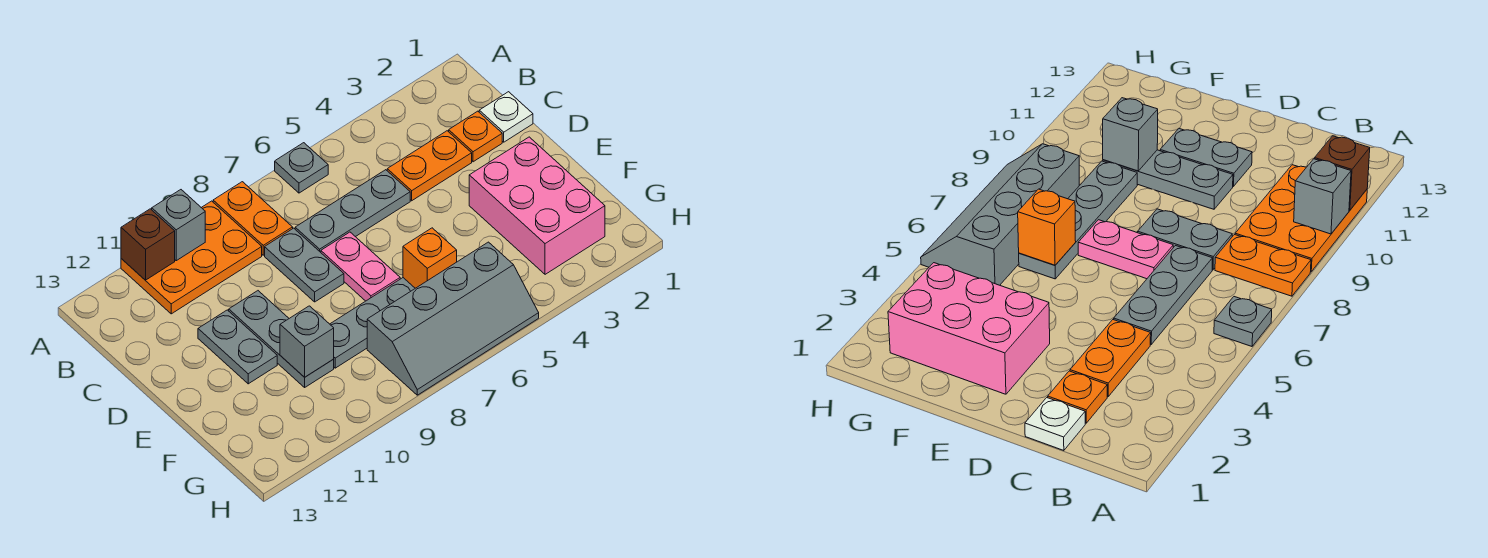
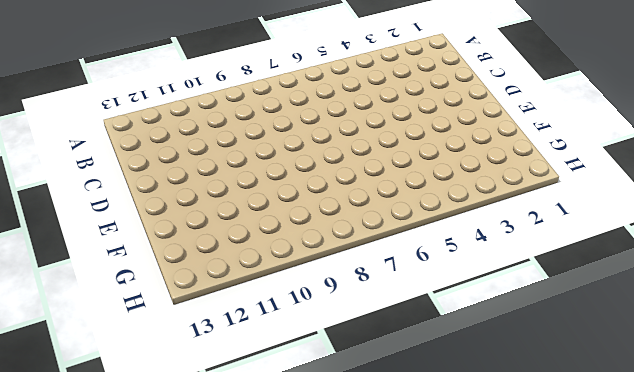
none -> grey 1x1 plate [275,143,328,193]
none -> orange 1x2 plate [213,182,293,255]
none -> orange 2x3 plate [121,201,262,314]

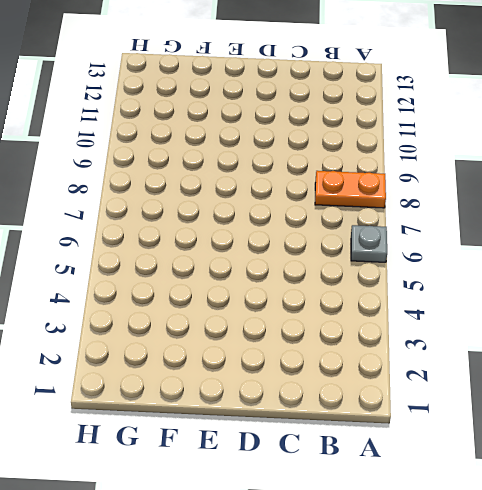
none -> orange 2x3 plate [121,201,262,314]
none -> white 1x1 plate [479,92,533,142]
none -> orange 1x1 plate [449,111,502,162]

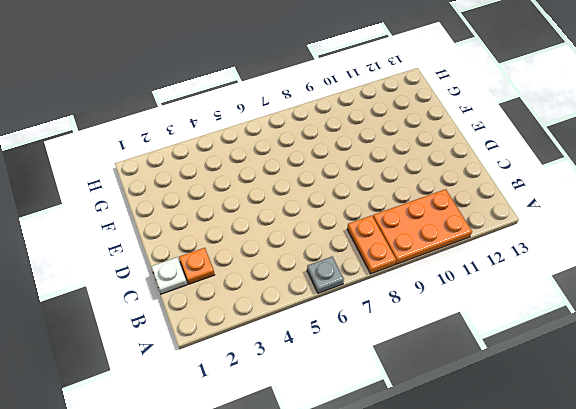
none -> orange 1x2 plate [387,131,472,201]
none -> grey 1x3 plate [295,170,410,252]
none -> grey 1x2 plate [265,228,344,302]

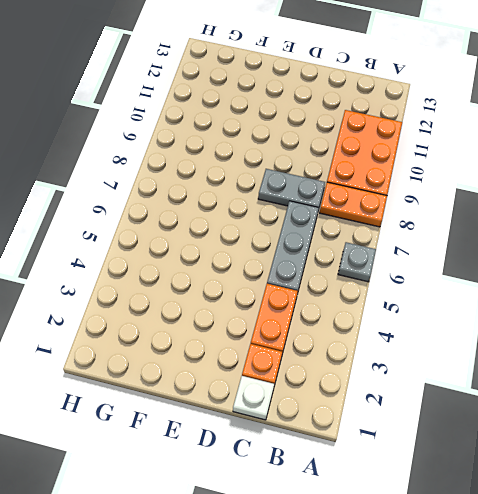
none -> pink 1x2 plate [321,232,400,301]
none -> grey 1x3 plate [229,291,334,387]
none -> grey 1x2 plate [198,310,277,384]

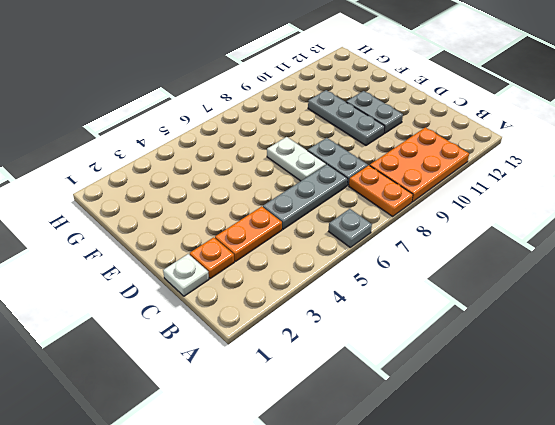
white 1x2 plate [267,137,326,181] -> pink 1x2 plate [321,232,400,301]
none -> pink 2x3 brick [469,137,605,274]
none -> grey 1x4 plate [330,278,415,368]
none -> grey 2x4 slope [367,242,539,395]

